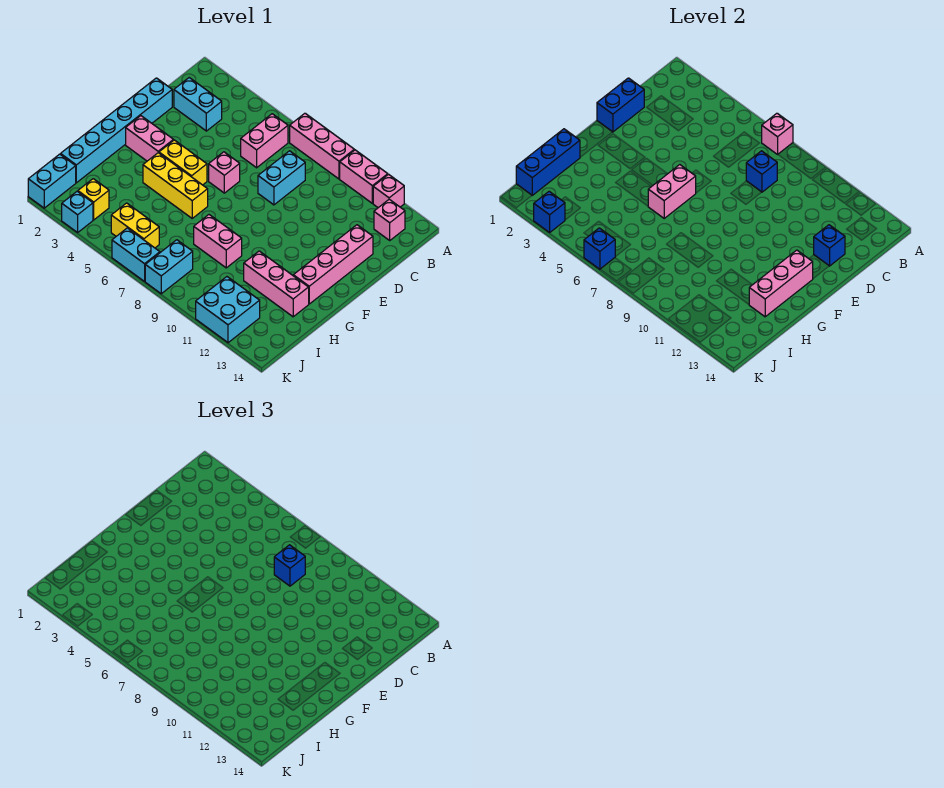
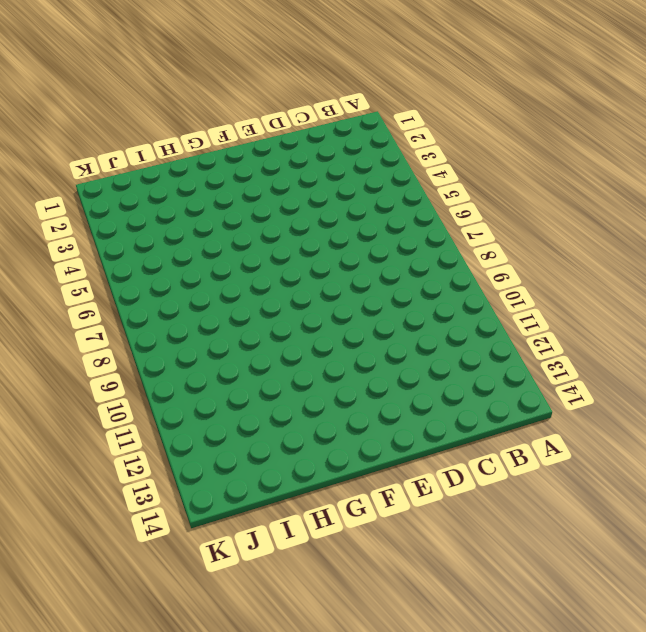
none -> pink 1x3 brick [290,113,354,179]
none -> pink 1x2 brick [340,150,388,203]
none -> pink 1x1 brick [373,174,404,208]
none -> pink 1x2 brick [241,114,288,168]

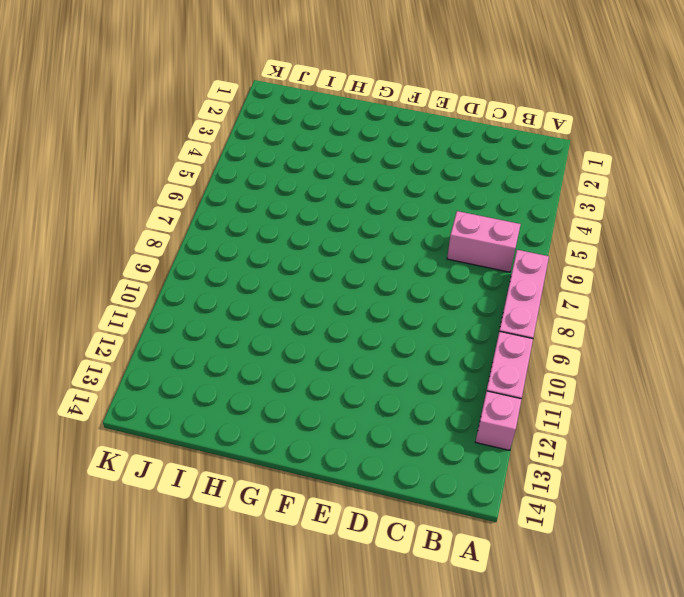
none -> pink 1x1 brick [374,199,405,240]
none -> cyan 1x2 brick [174,78,222,131]
none -> cyan 1x2 brick [258,151,305,205]
none -> cyan 1x6 brick [61,78,172,183]

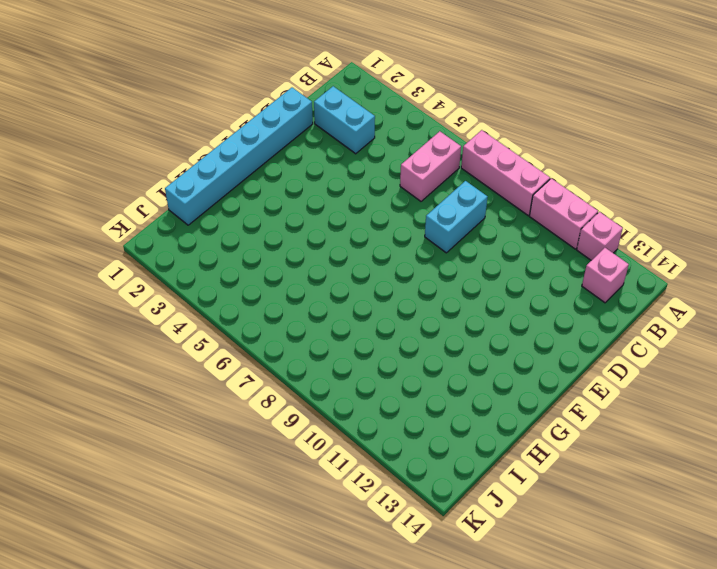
none -> pink 1x4 brick [293,225,373,304]
none -> pink 1x1 brick [209,152,240,193]
none -> pink 1x2 brick [126,116,174,161]
none -> yellow 1x2 brick [159,140,207,185]

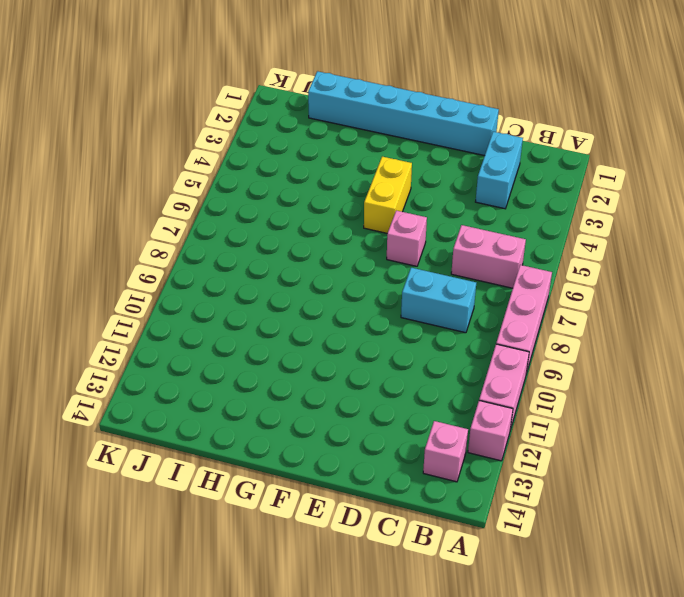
none -> pink 1x4 brick [293,225,373,304]
none -> pink 1x2 brick [126,116,174,161]
none -> yellow 1x3 brick [143,153,208,218]
none -> pink 1x2 brick [194,215,242,268]

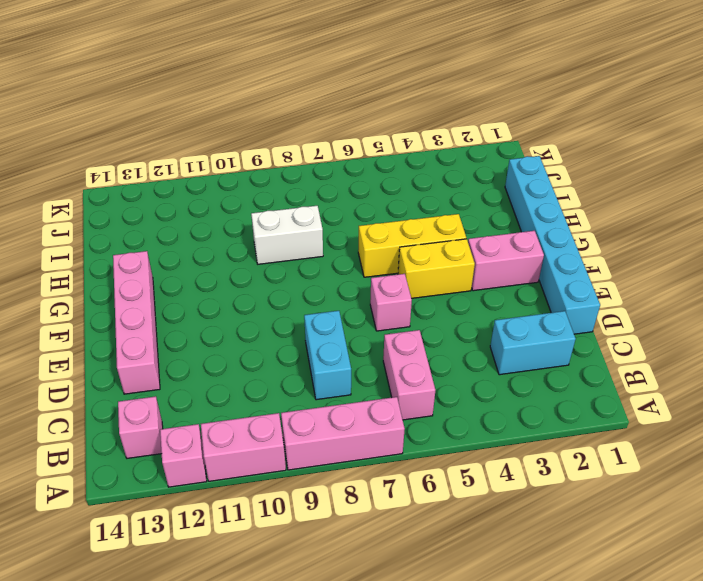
white 1x2 brick [251,206,323,264] -> pink 1x2 brick [194,215,242,268]
none -> pink 1x3 brick [244,251,309,317]
none -> cyan 1x2 brick [28,154,76,208]
none -> yellow 1x1 brick [78,179,109,220]
none -> yellow 1x2 brick [111,203,159,248]

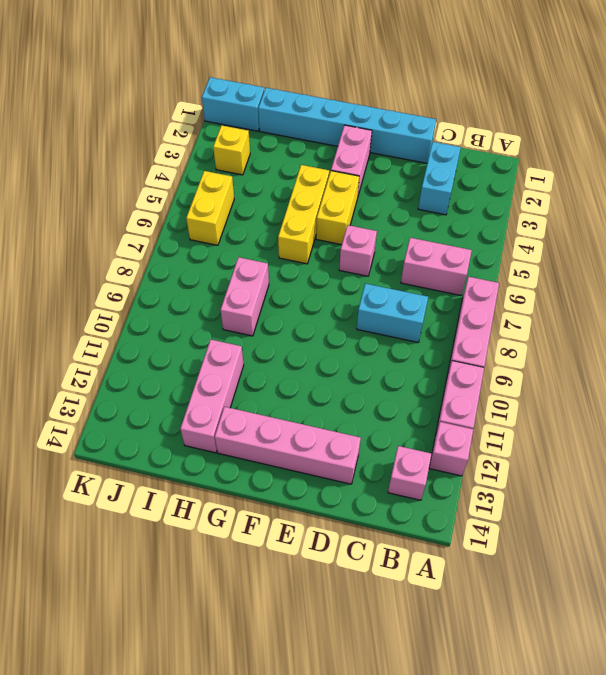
none -> cyan 1x2 brick [145,240,193,294]
none -> cyan 2x2 brick [196,277,260,343]
none -> cyan 1x1 brick [62,191,93,232]
none -> cyan 1x2 brick [112,228,160,281]

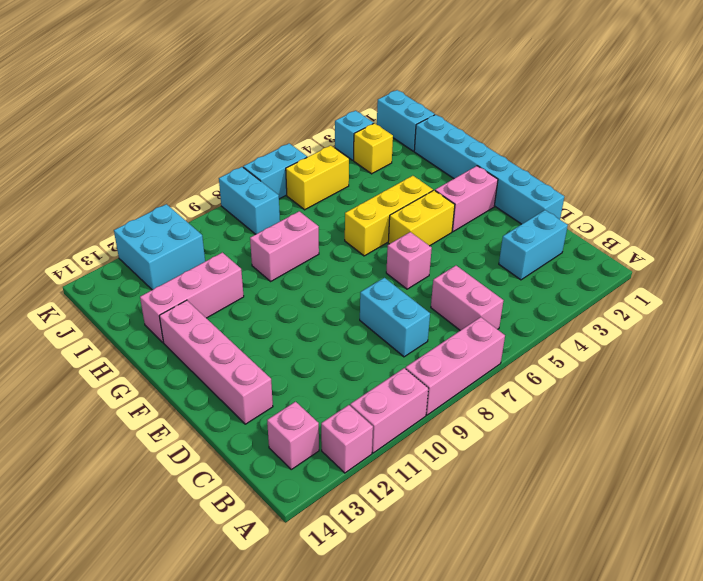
none -> pink 1x1 brick [762,113,793,154]
none -> blue 1x1 brick [746,151,777,192]
none -> blue 1x2 brick [597,78,644,132]
none -> blue 1x1 brick [814,225,845,266]

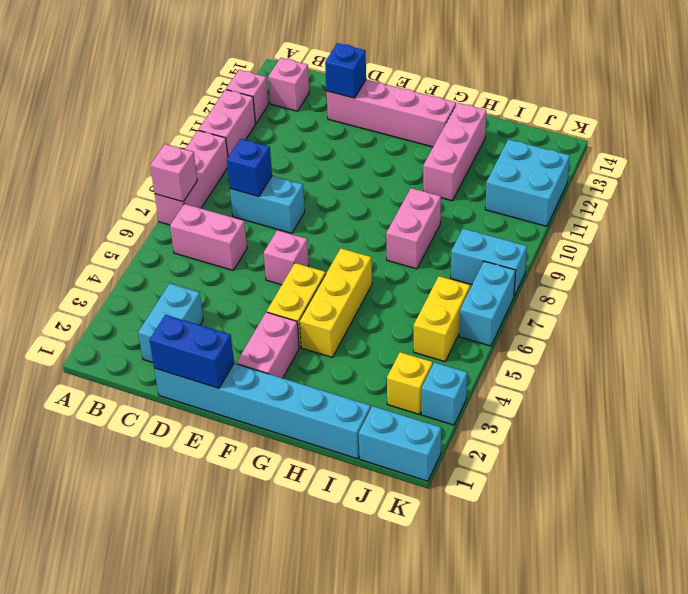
none -> pink 1x2 brick [648,165,696,218]
none -> pink 1x3 brick [749,250,813,317]
none -> blue 1x3 brick [516,129,580,195]
none -> blue 1x1 brick [534,191,565,232]

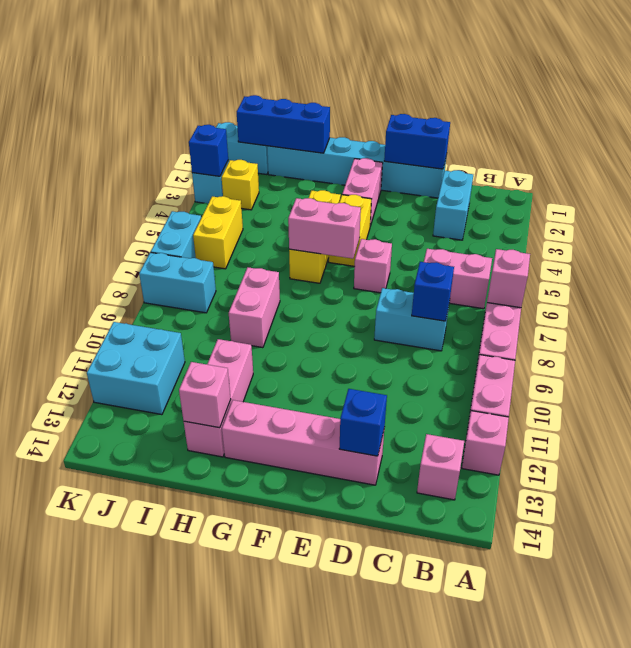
pink 1x1 brick [179,362,231,428] -> pink 1x3 brick [749,250,813,317]
none -> blue 1x1 brick [584,228,615,269]
none -> blue 1x1 brick [274,545,305,586]

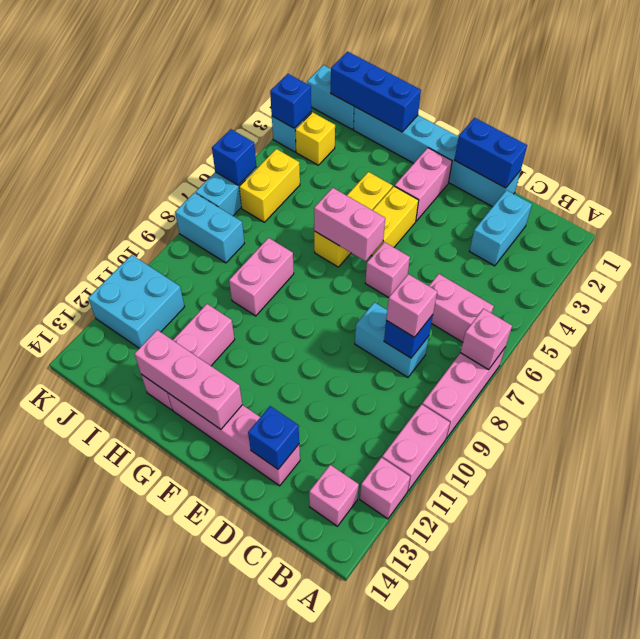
pink 1x1 brick [386,274,437,337] -> blue 1x1 brick [274,545,305,586]

